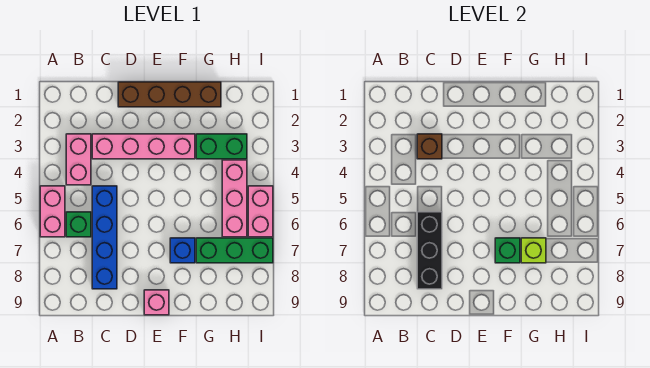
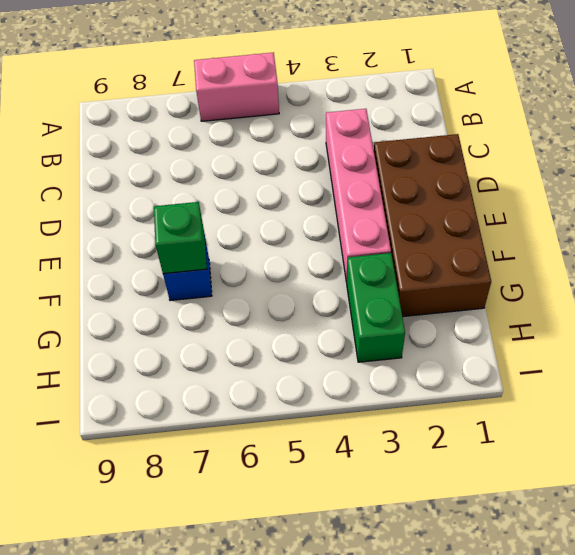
brown 2x4 brick [374,134,491,317] -> brown 1x4 brick [118,82,221,107]
none -> pink 1x2 brick [66,134,91,185]
none -> green 1x1 brick [66,212,91,237]
none -> blue 1x4 brick [92,186,117,289]

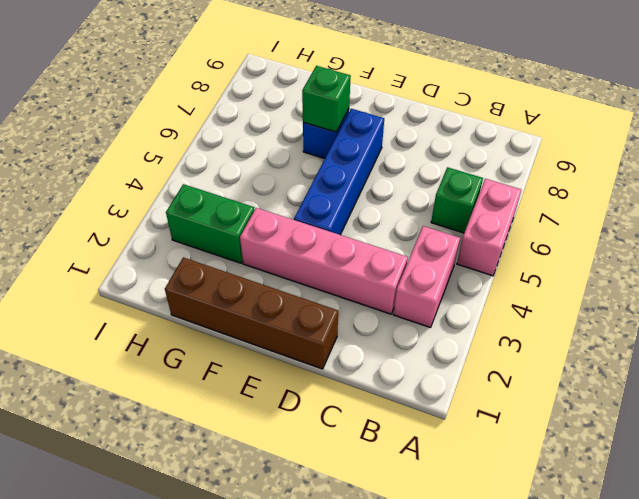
blue 1x4 brick [294,109,384,235] -> blue 1x4 brick moved to [92,186,117,289]
none -> pink 1x1 brick [144,290,169,315]
none -> green 1x3 brick [196,238,273,263]
none -> pink 1x3 brick [222,160,247,237]

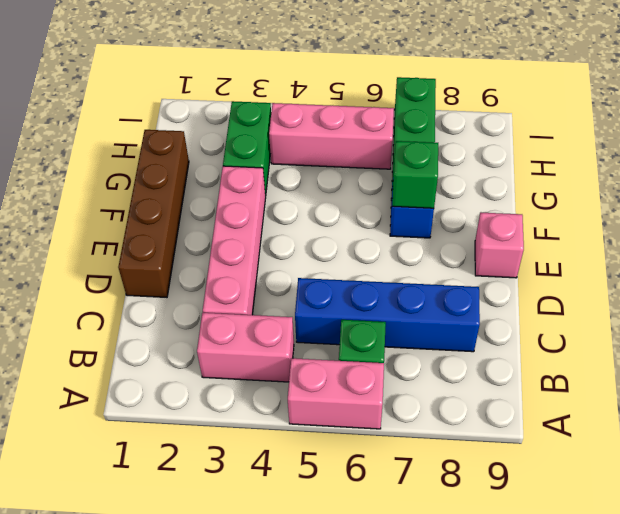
none -> pink 1x2 brick [248,186,273,237]
none -> brown 1x1 brick [417,134,442,159]
none -> black 1x3 brick [417,212,442,289]

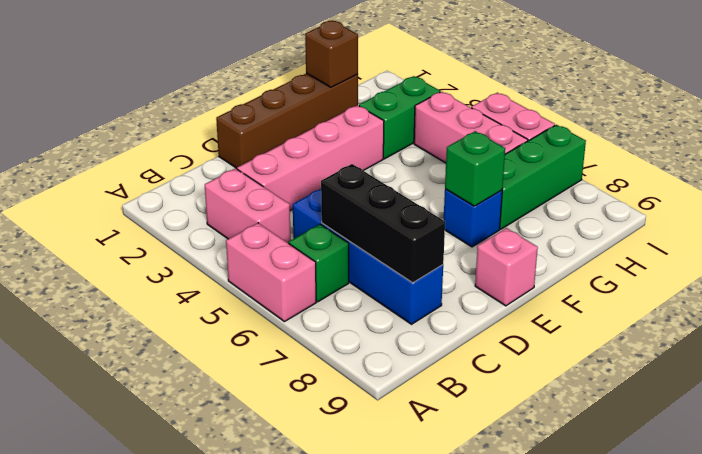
brown 1x1 brick [305,21,358,87] -> brown 1x1 brick moved to [417,134,442,159]
none -> lime 1x1 brick [521,238,546,263]

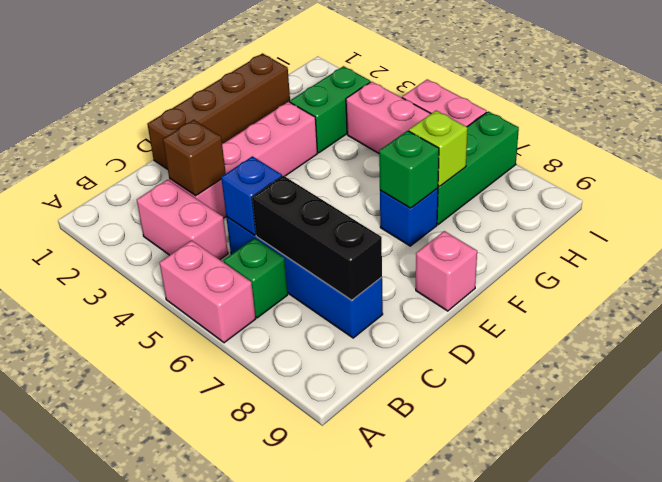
blue 1x1 brick [221,156,282,235] -> none

